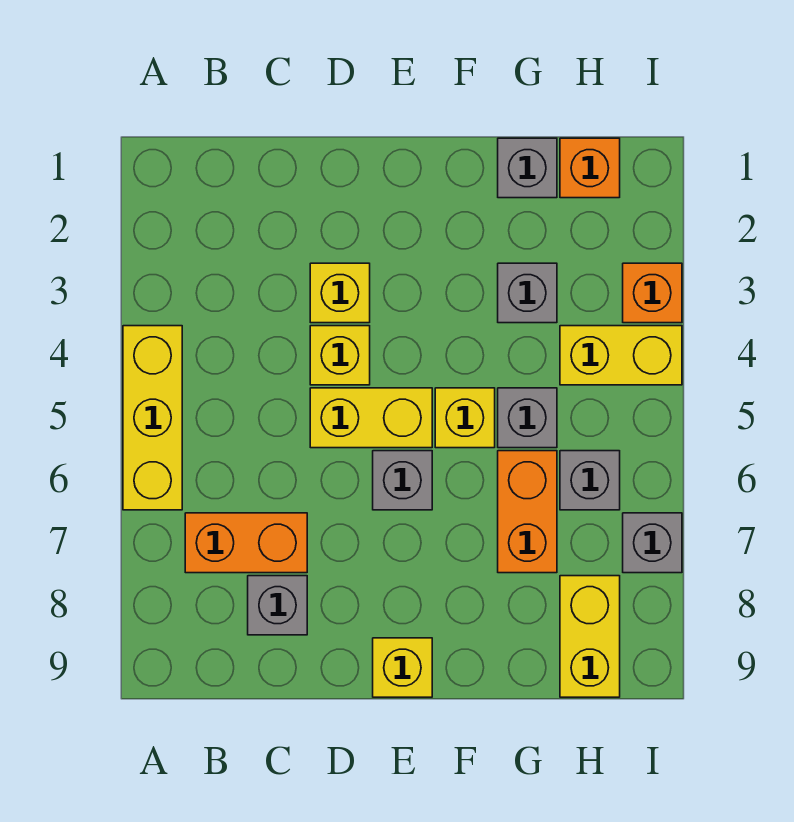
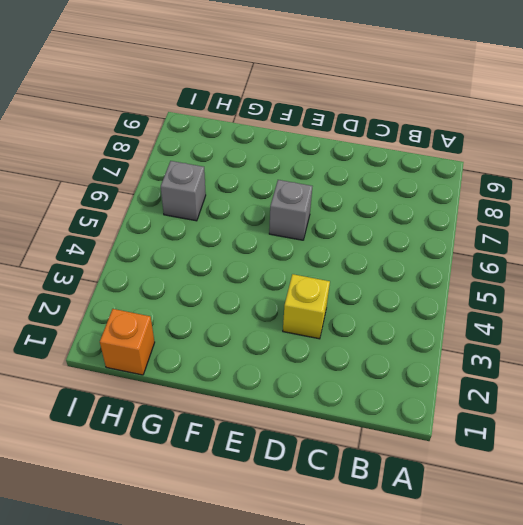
none -> yellow 1x3 brick [123,326,182,510]
none -> orange 1x2 brick [185,513,307,573]
none -> grey 1x1 brick [248,576,307,635]

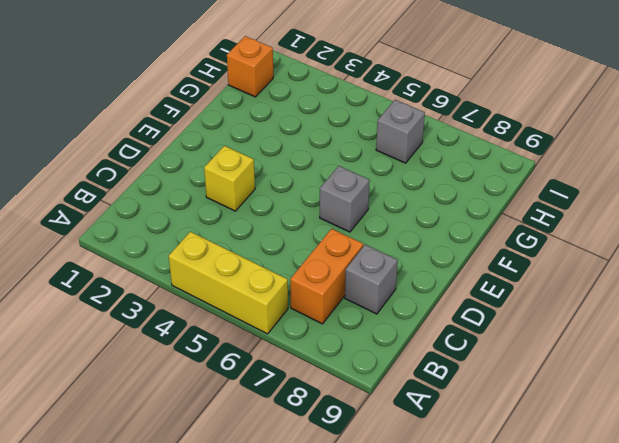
none -> yellow 1x1 brick [310,326,370,385]
none -> yellow 1x2 brick [310,388,432,448]
none -> yellow 1x1 brick [373,638,432,697]

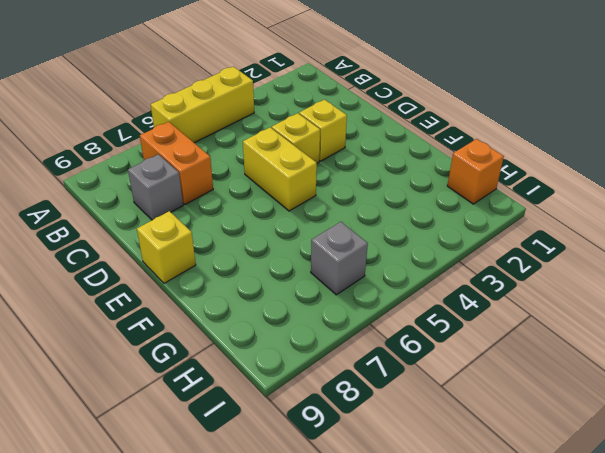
none -> grey 1x1 brick [373,451,432,510]
none -> yellow 1x1 brick [435,388,495,448]
none -> grey 1x1 brick [498,138,557,198]

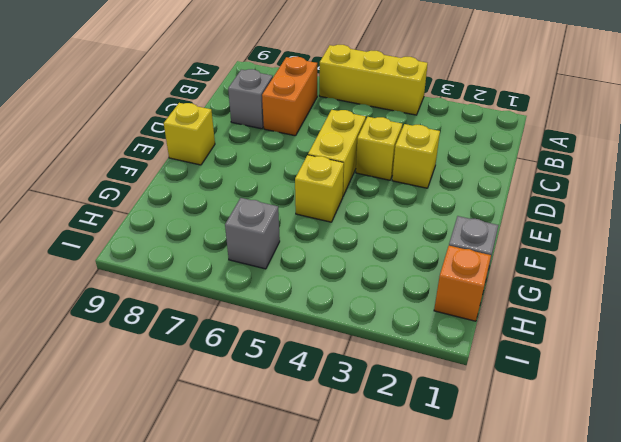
none -> grey 1x1 brick [373,451,432,510]
none -> grey 1x1 brick [498,263,557,323]
none -> grey 1x1 brick [498,388,557,448]

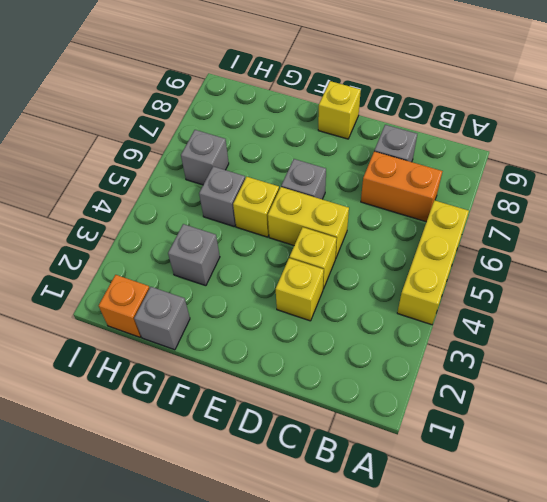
none -> orange 1x2 brick [498,451,557,573]
none -> yellow 1x2 brick [560,326,682,385]
none -> yellow 1x2 brick [560,576,620,697]

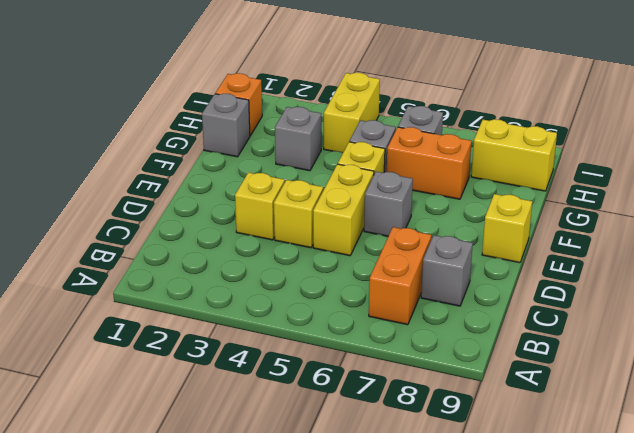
none -> yellow 1x3 brick [123,326,182,510]
none -> orange 1x1 brick [623,263,682,323]
none -> grey 1x1 brick [623,513,682,573]

